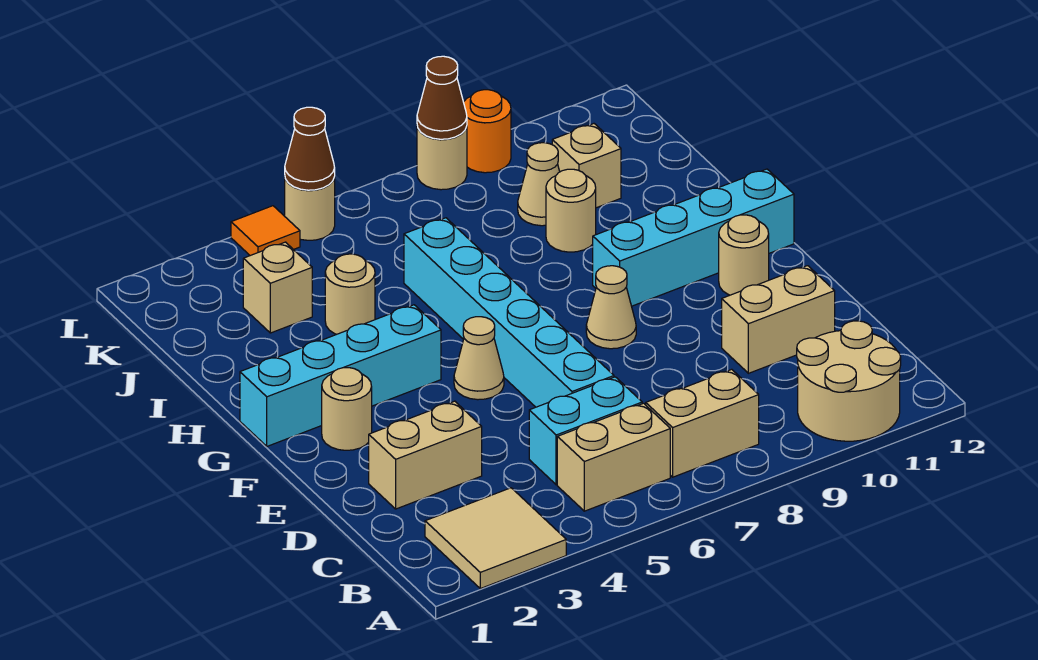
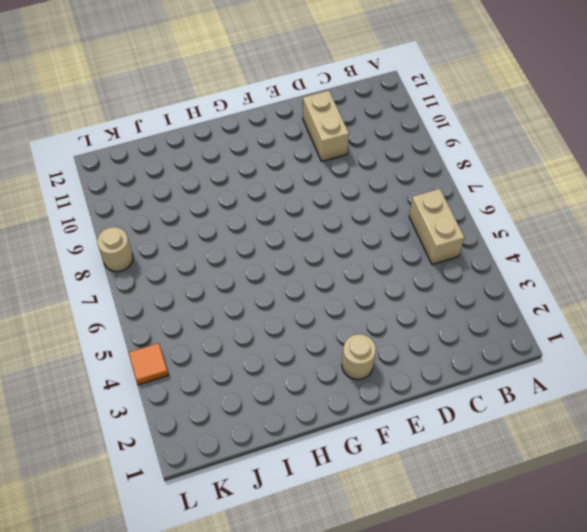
none -> tan 2x2 tile [425,488,566,589]
none -> tan 2x2 round brick [797,321,901,441]
none -> tan 1x2 brick [646,369,759,477]

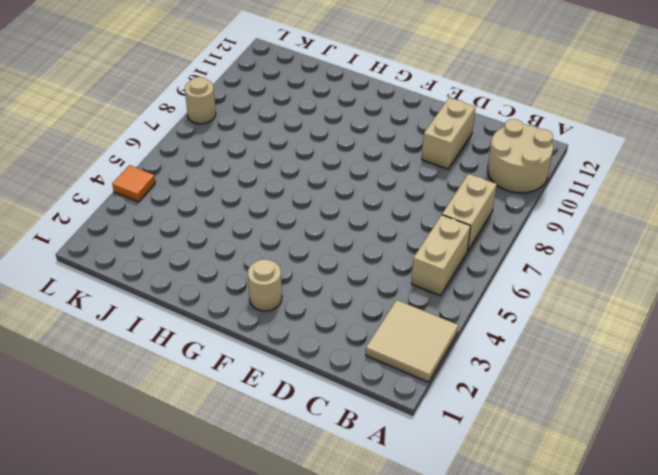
none -> cyan 1x2 brick [529,377,642,485]
none -> tan 1x2 brick [369,401,482,509]
none -> cyan 1x6 brick [404,218,614,407]

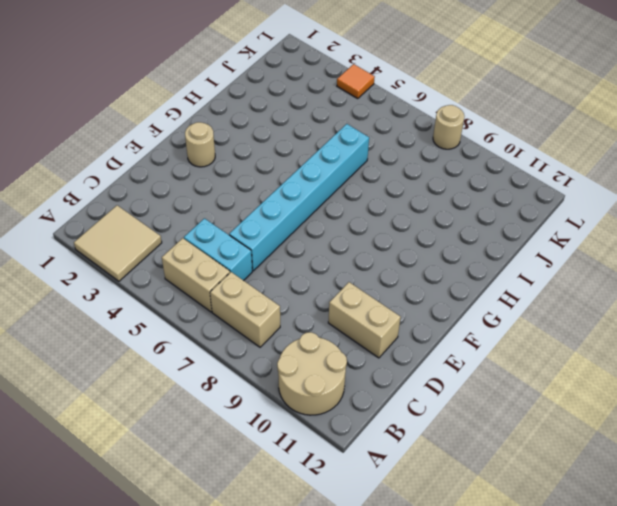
none -> tan 1x2 brick [369,401,482,509]
none -> tan 1x1 cone [454,317,504,400]
none -> tan 1x1 cone [586,266,636,349]

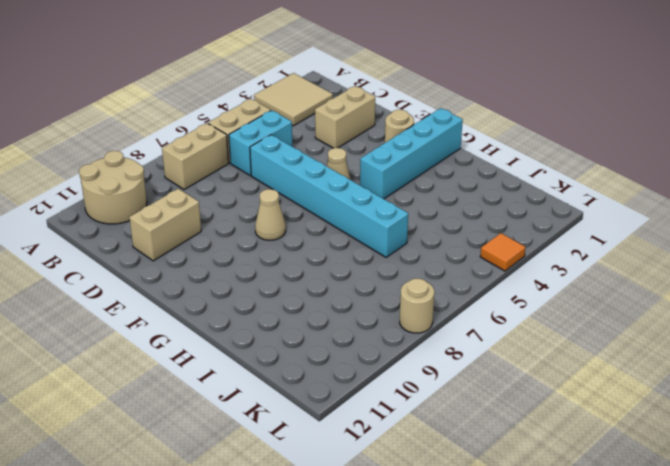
none -> tan 1x1 round brick [719,215,769,295]
none -> cyan 1x4 brick [593,169,794,306]
none -> tan 1x1 round brick [325,254,375,334]

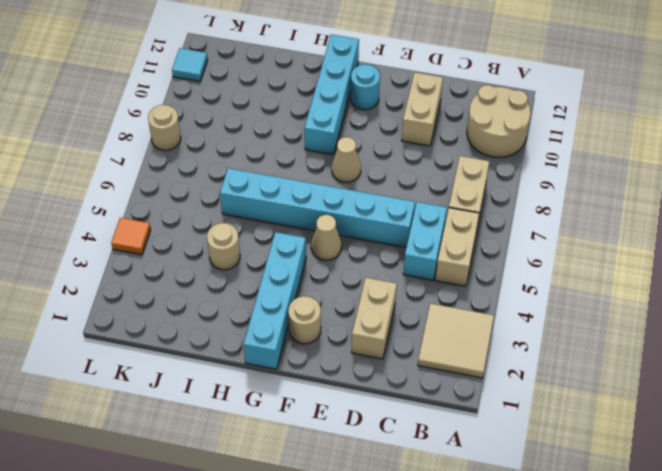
cyan 1x1 round brick [351,64,380,110] -> tan 1x1 round brick [719,215,769,295]
cyan 1x1 tile [172,48,208,82] -> none
none -> tan 1x1 round brick [546,169,596,252]
none -> tan 1x1 brick [243,242,312,333]
none -> tan 1x1 cone [518,143,560,226]

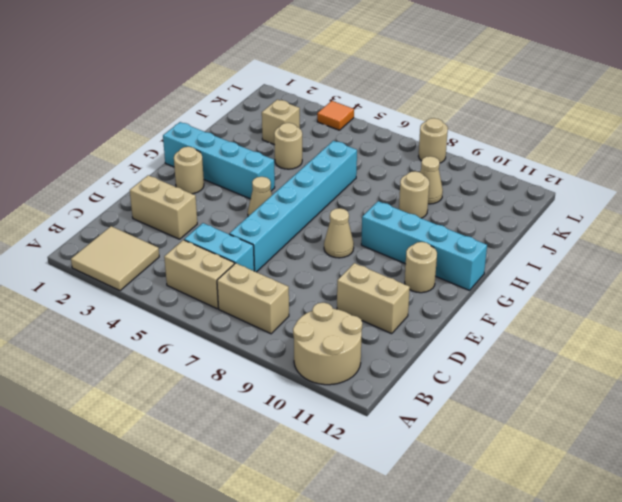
none -> tan 1x1 brick [552,124,621,208]
none -> tan 1x1 round brick [285,177,335,240]
none -> orange 1x1 round brick [464,90,511,173]

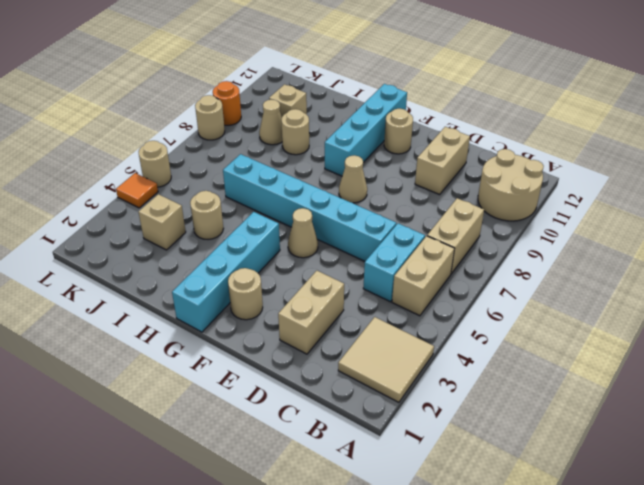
none -> brown 1x1 cone [285,107,335,190]
none -> brown 1x1 cone [417,56,467,139]

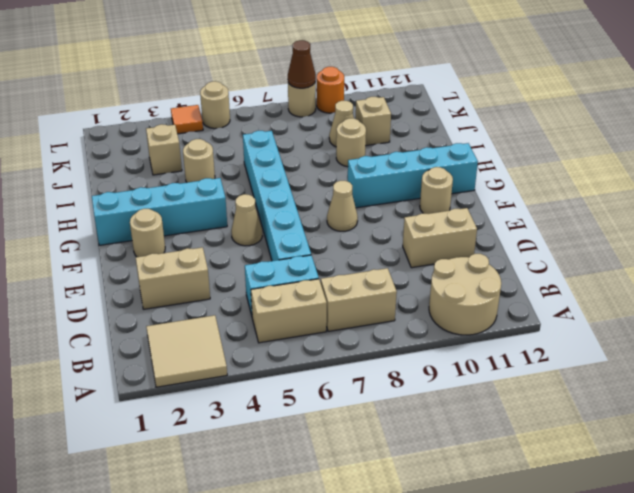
none -> brown 1x1 cone [285,107,335,190]

